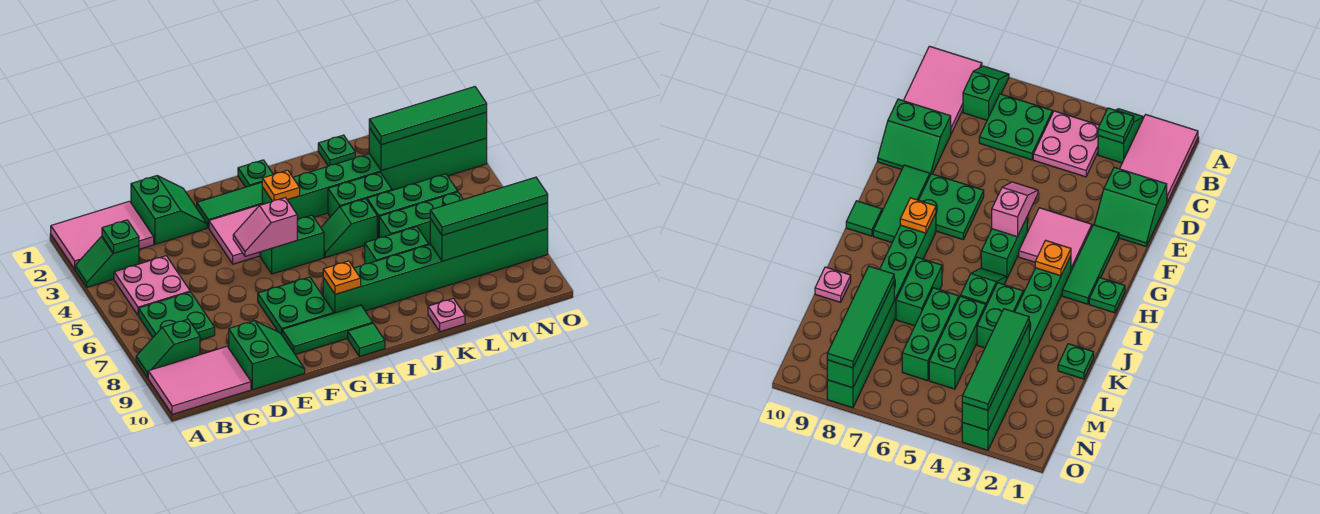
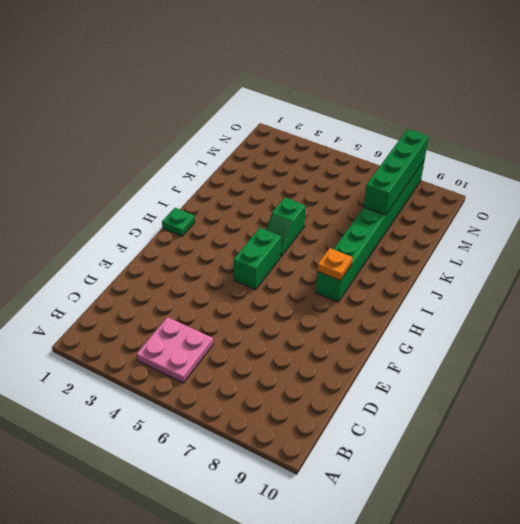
none -> pink 2x3 tile [51,201,154,269]
none -> green 1x2 slope [75,237,139,287]
none -> green 1x2 slope [136,319,200,378]
none -> pink 2x3 tile [148,347,251,414]

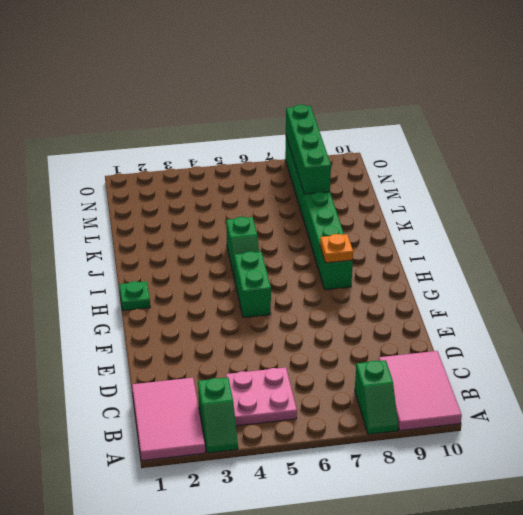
none -> green 2x2 plate [139,292,215,340]
none -> green 2x2 slope [131,176,207,244]
none -> green 2x2 slope [229,321,305,390]
none -> green 1x3 tile [197,182,262,228]

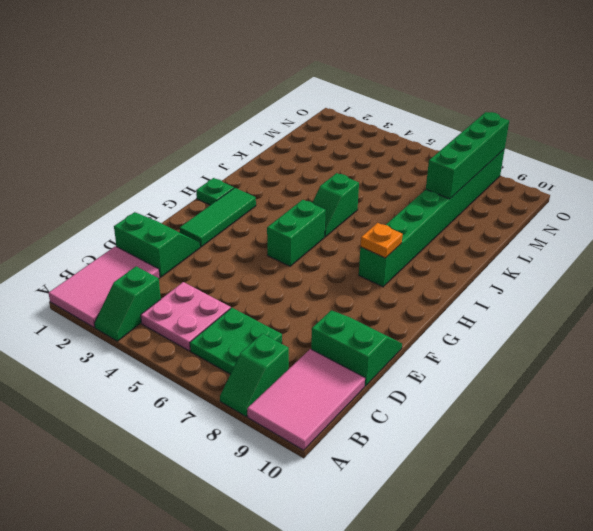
none -> pink 2x2 tile [209,205,260,264]
none -> green 2x2 plate [258,277,334,334]
none -> green 1x3 tile [282,305,373,355]
none -> green 1x8 brick [262,138,487,220]

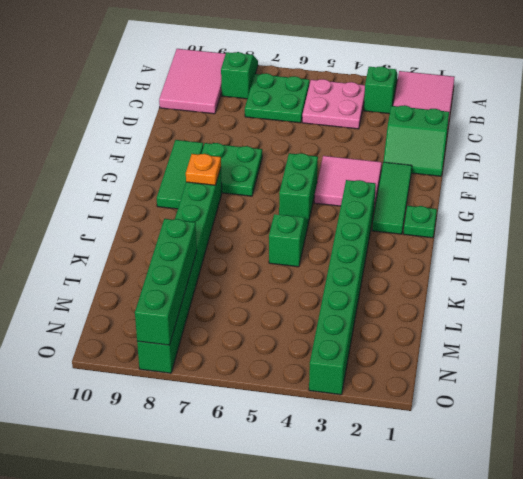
none -> green 2x2 slope [229,321,305,390]
none -> green 1x1 tile [348,323,385,357]
none -> green 1x2 brick [328,172,392,217]
none -> green 1x2 brick [365,227,429,264]

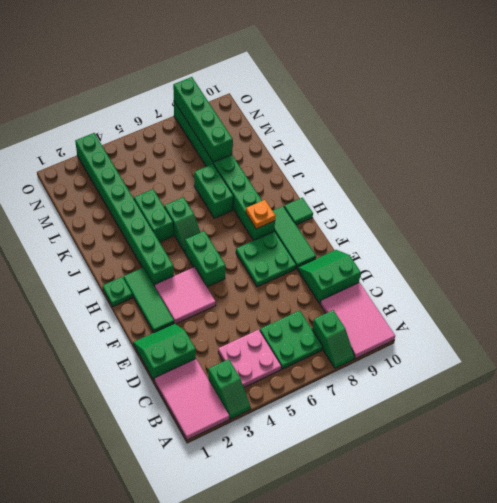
none -> green 1x1 plate [318,135,355,166]
none -> green 1x3 brick [367,174,458,238]
none -> green 1x3 brick [379,192,463,245]
none -> pink 1x1 plate [428,298,465,332]

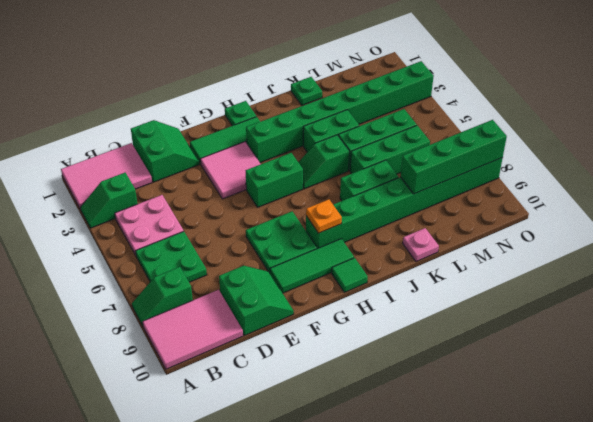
none -> green 1x1 plate [102,220,139,253]
none -> pink 1x2 slope [233,198,297,256]
none -> orange 1x1 plate [262,170,300,201]
none -> green 1x4 brick [369,112,487,171]

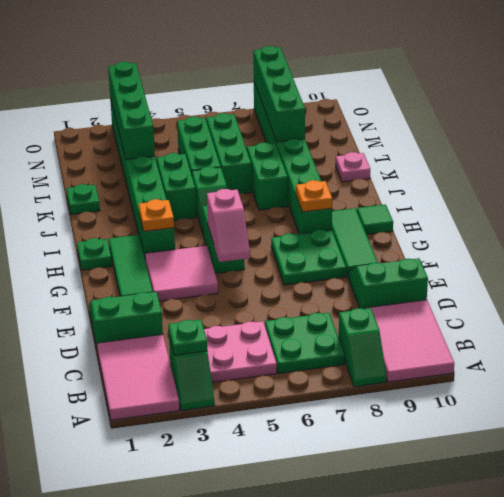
none -> green 1x4 tile [369,87,487,145]
none -> green 1x4 tile [430,177,548,235]

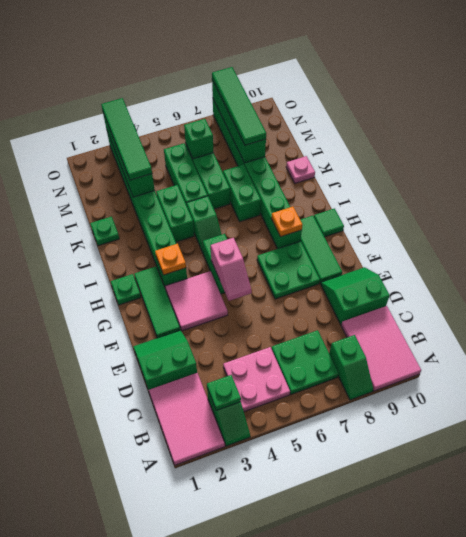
green 1x1 brick [184,119,213,159] -> none

